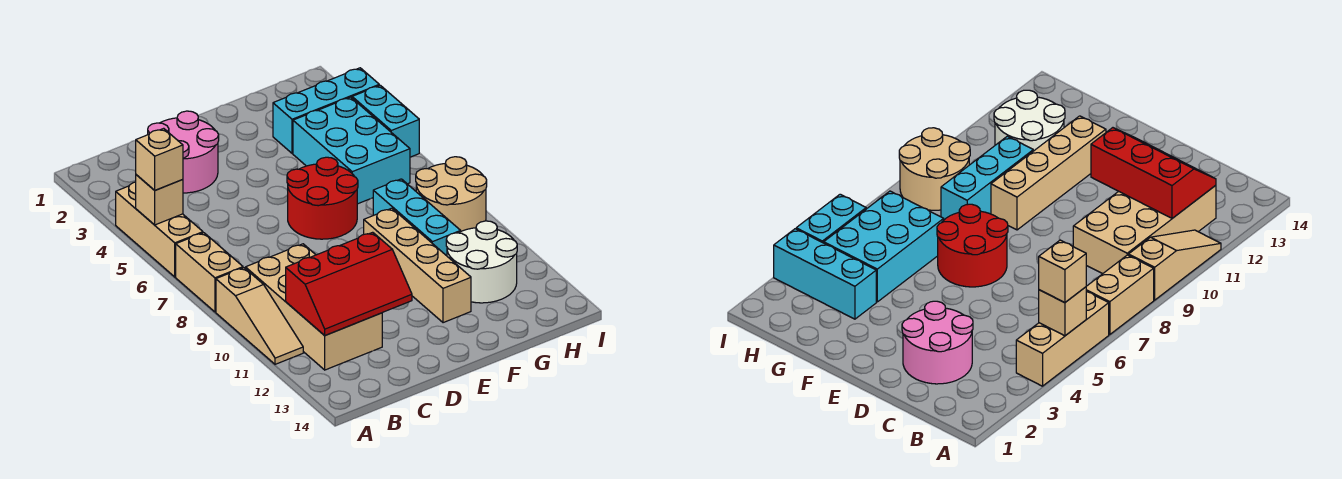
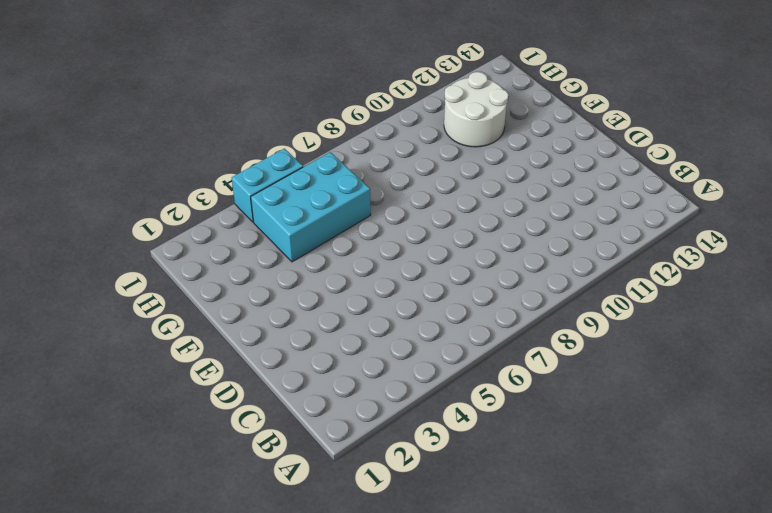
none -> tan 1x3 brick [116,182,203,277]
none -> tan 1x2 brick [176,233,243,312]
none -> tan 1x3 slope [216,268,303,364]

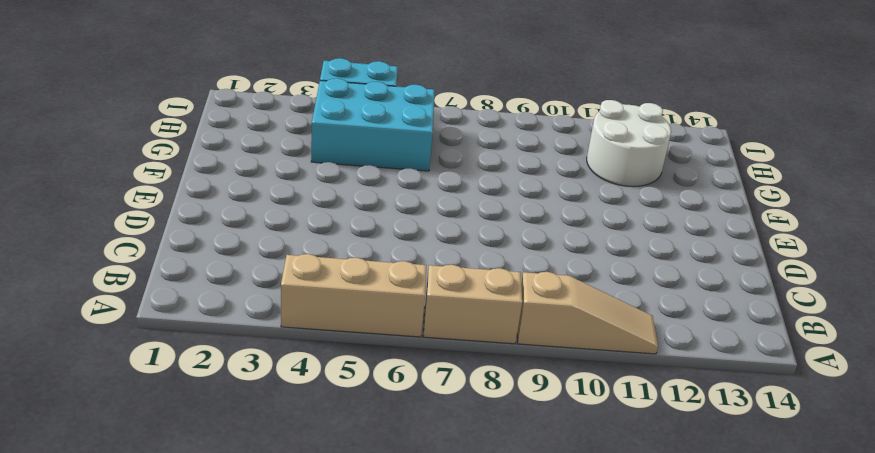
none -> tan 2x4 brick [245,244,382,370]
none -> pink 2x2 round brick [148,111,219,193]
none -> red 2x2 round brick [287,157,358,239]

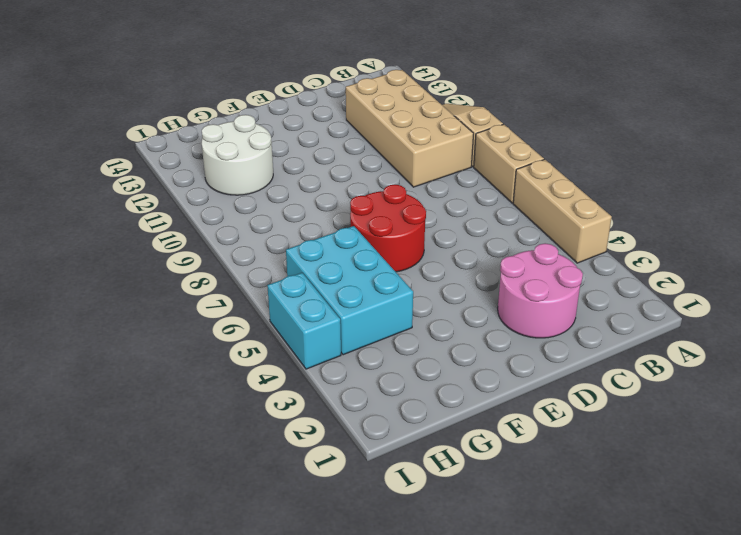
none -> tan 1x4 brick [364,208,471,323]
none -> cyan 1x3 brick [273,68,379,153]
none -> cyan 1x3 brick [373,179,461,256]

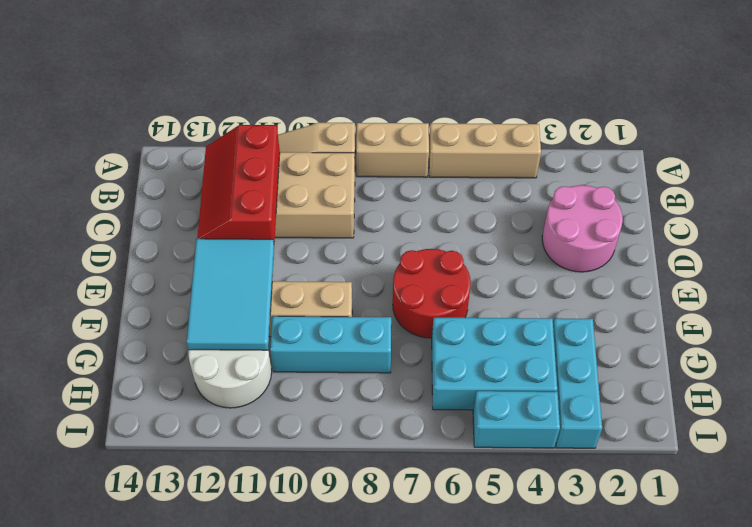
cyan 2x3 tile [187,239,274,350] -> none
none -> tan 2x2 round brick [416,157,487,231]
none -> tan 1x1 brick [136,175,183,225]
none -> tan 1x1 brick [136,128,183,190]

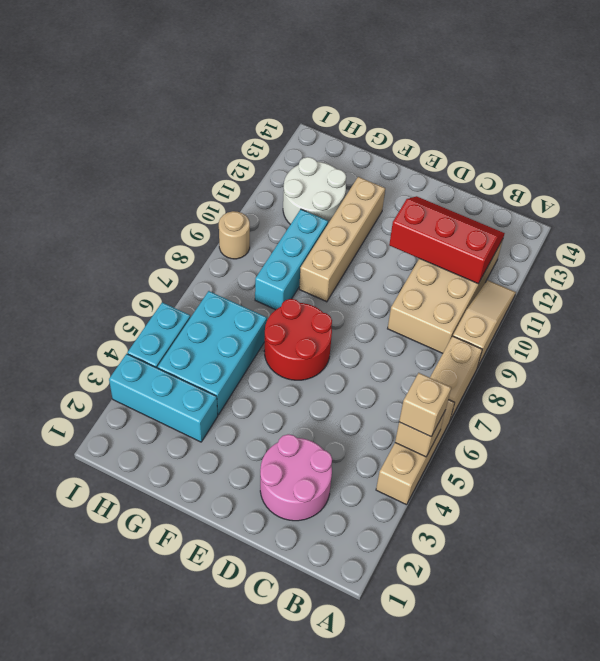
tan 1x1 round brick [219,211,250,259] -> tan 2x2 round brick [416,157,487,231]

